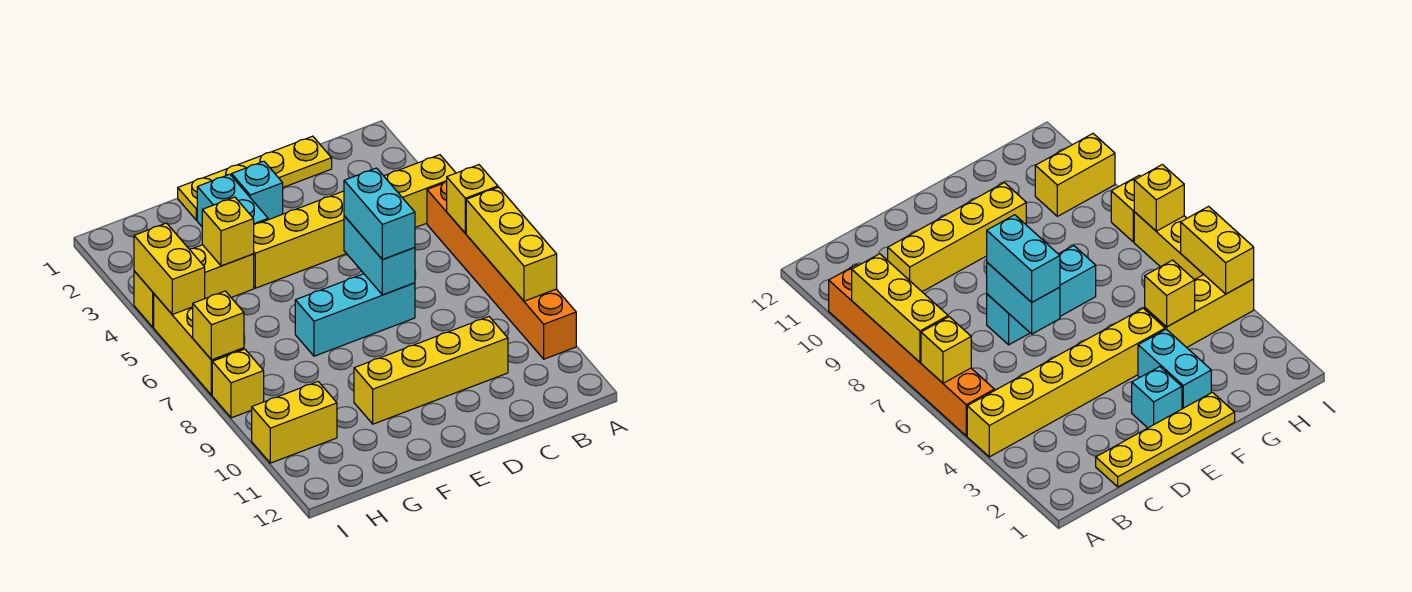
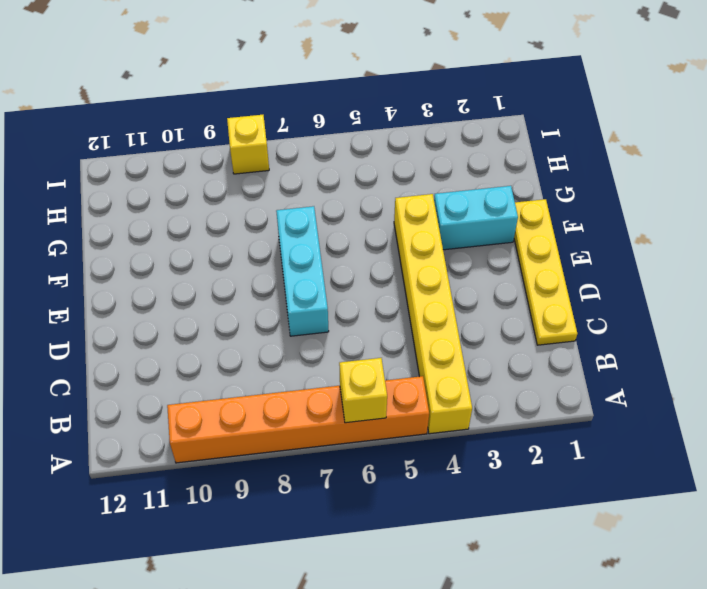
none -> yellow 1x4 brick [354,317,508,424]
none -> cyan 1x1 brick [232,161,283,220]
none -> yellow 1x3 brick [134,245,254,327]

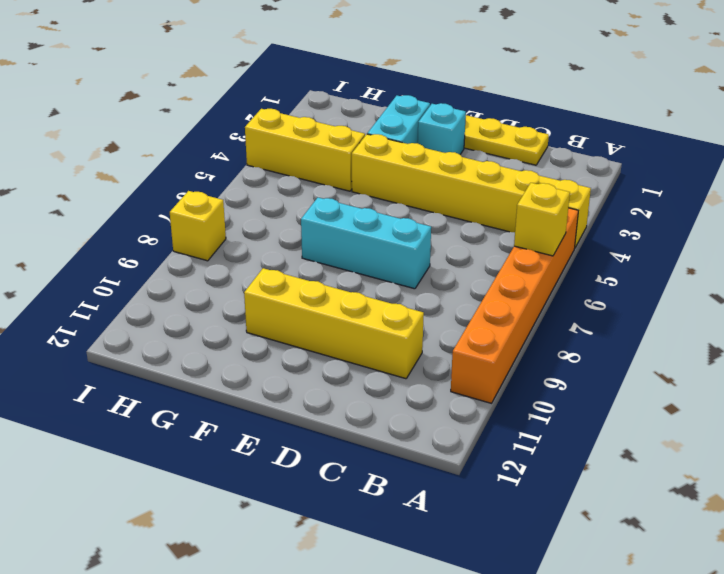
none -> yellow 1x2 brick [252,382,337,463]
none -> yellow 1x3 brick [154,294,244,395]
none -> yellow 1x3 brick [466,187,557,301]

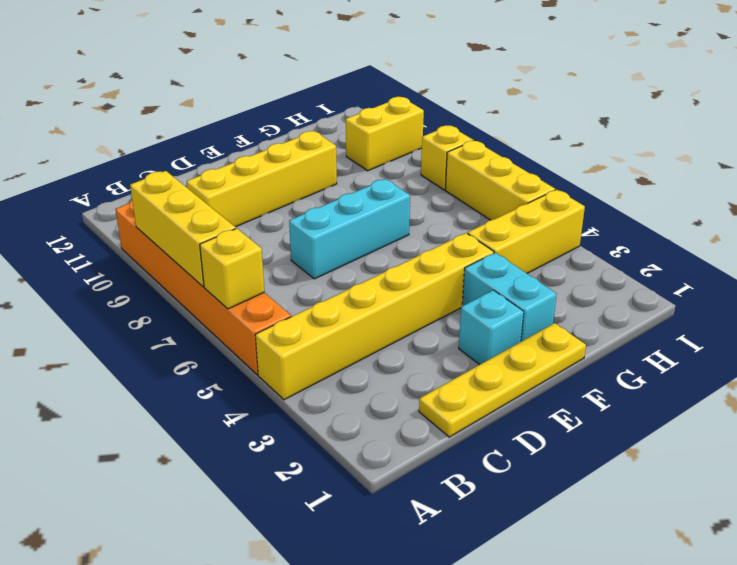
none -> cyan 1x2 brick [344,216,415,295]
none -> yellow 1x1 brick [202,197,254,266]
none -> yellow 1x2 brick [134,223,205,314]

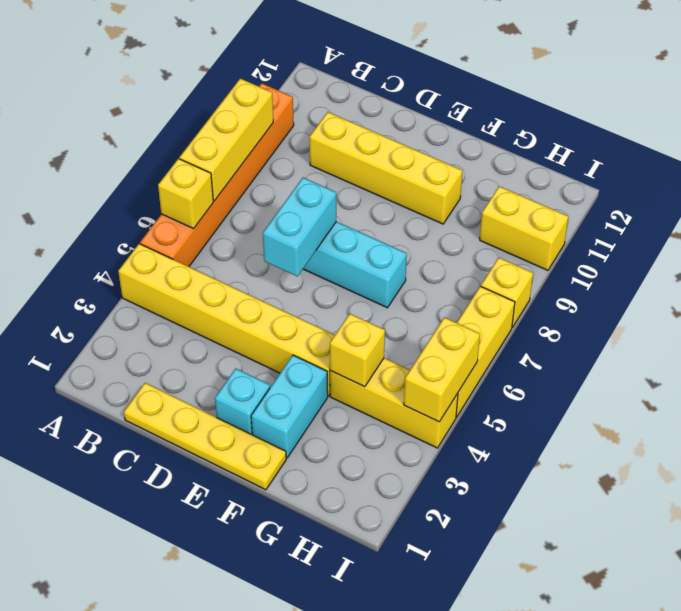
none -> yellow 1x1 brick [193,291,244,360]
none -> cyan 1x2 brick [344,168,415,260]

